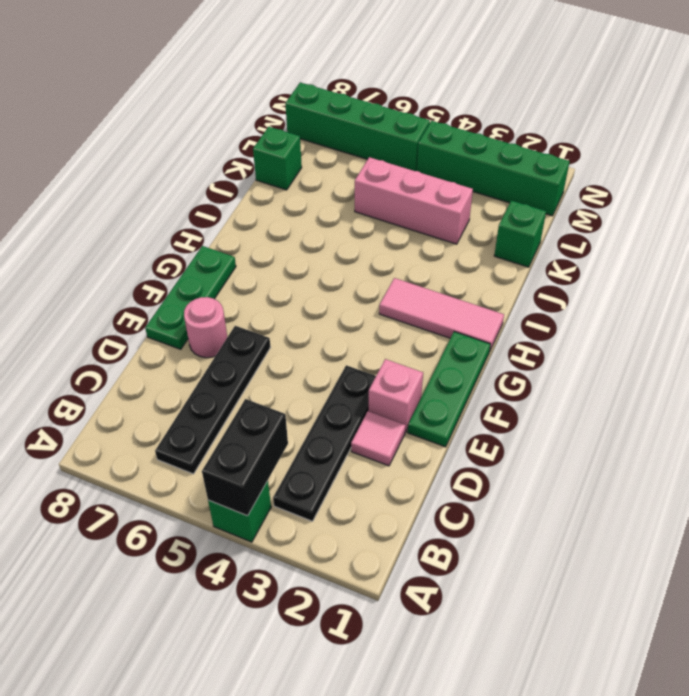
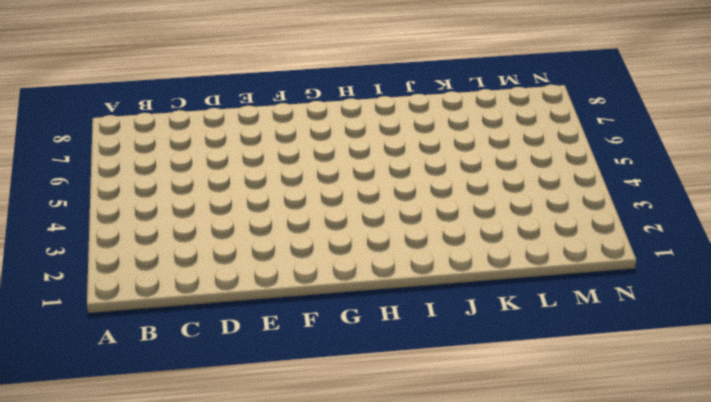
none -> green 1x1 brick [208,481,271,542]
none -> black 1x4 plate [273,365,376,521]
none -> black 1x4 plate [155,326,271,474]

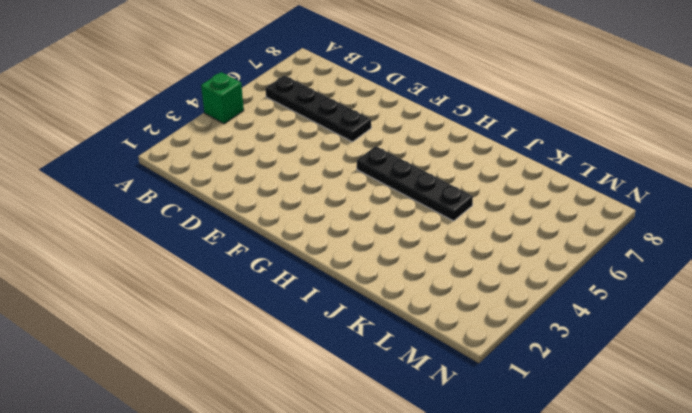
black 1x4 plate [357,146,473,221] -> black 1x4 plate moved to [273,365,376,521]
none -> pink 1x1 tile [351,411,406,466]
none -> green 1x3 plate [408,332,490,447]
none -> pink 1x1 brick [369,359,423,432]

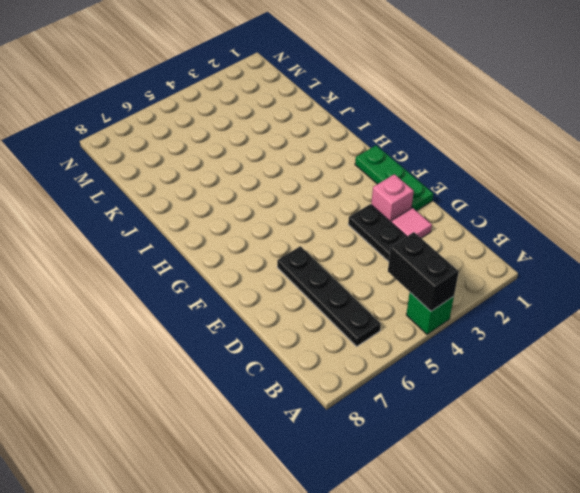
none -> pink 1x1 round brick [184,297,227,358]
none -> green 1x3 plate [145,246,236,349]
none -> pink 1x3 tile [379,278,504,352]

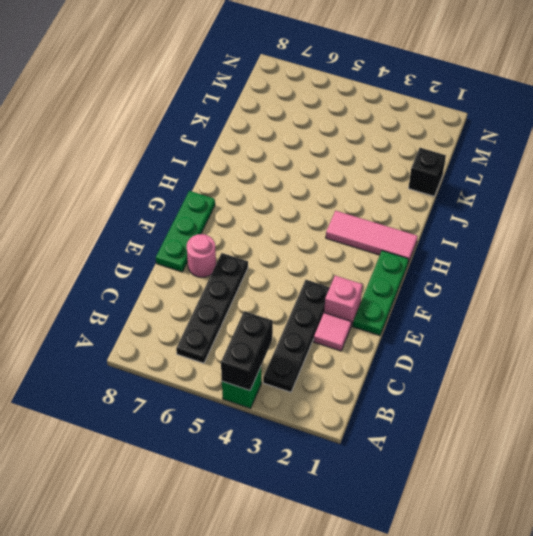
black 1x1 brick [409,148,446,196] -> green 1x1 brick [494,201,546,267]
none -> pink 1x3 brick [355,157,473,244]
none -> green 1x1 brick [253,127,302,190]
none -> green 1x4 brick [417,121,570,216]

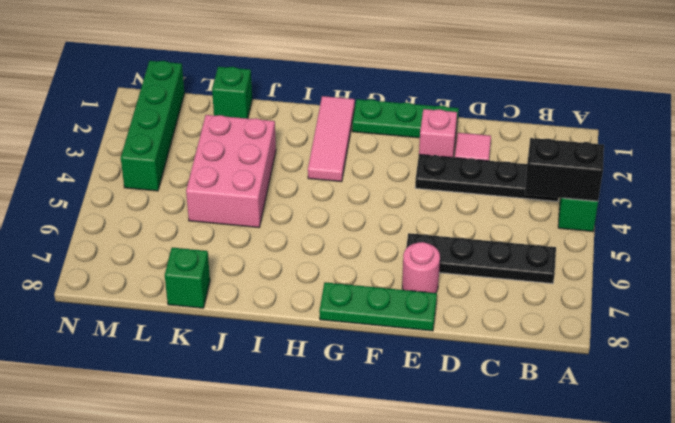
pink 2x3 brick [186,115,276,227] -> pink 1x3 brick [355,157,473,244]
none -> green 1x4 brick [285,82,430,171]

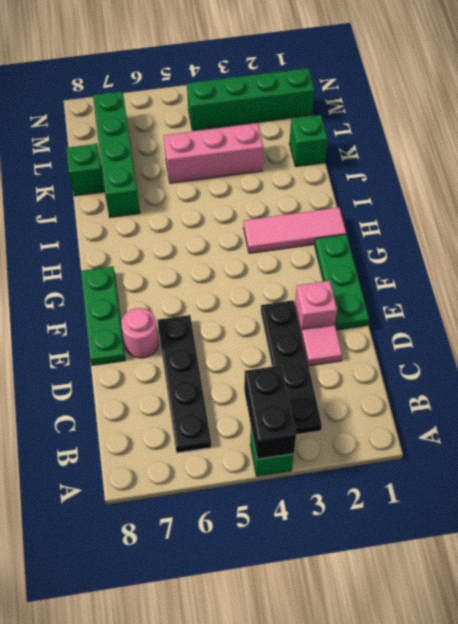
green 1x4 brick [93,91,140,217] -> green 1x4 brick turned to [285,82,430,171]

